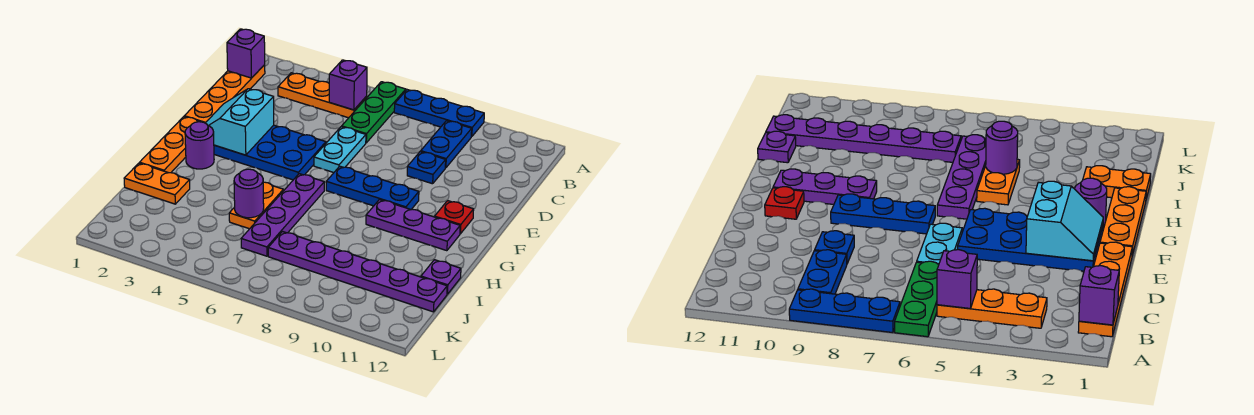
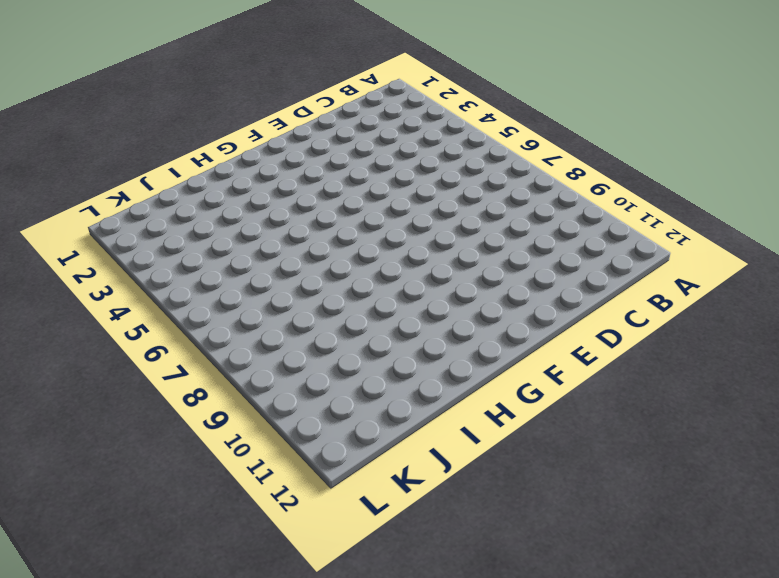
none -> green 1x3 plate [341,82,406,143]
none -> blue 1x3 plate [394,90,484,137]
none -> orange 1x4 plate [184,65,265,123]

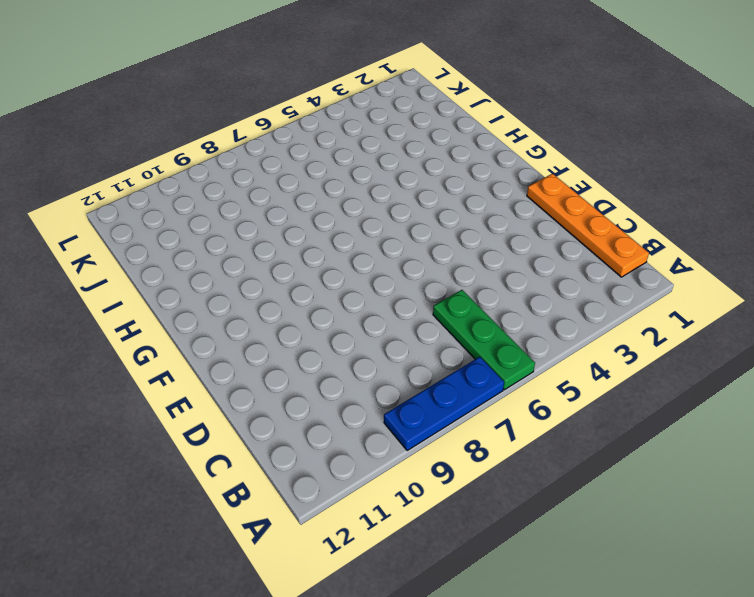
none -> orange 1x3 plate [278,73,367,118]
none -> blue 1x2 plate [421,121,472,168]
none -> cyan 1x2 plate [314,127,366,173]

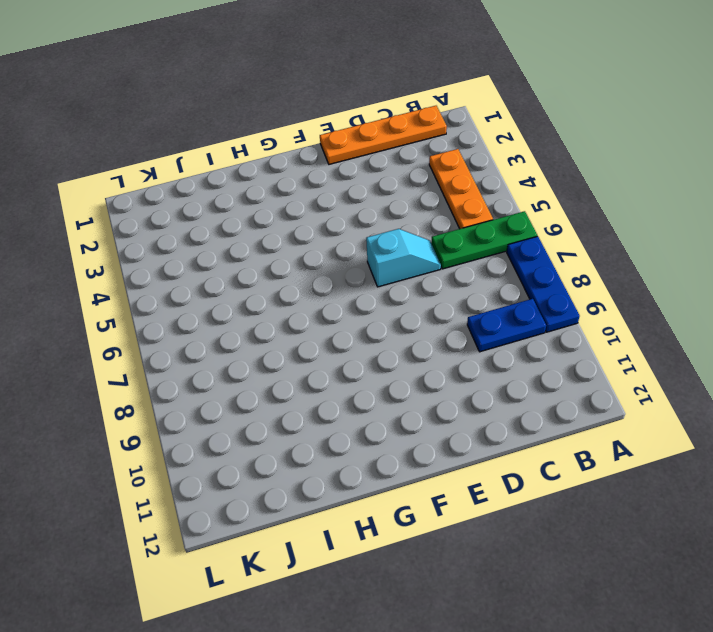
cyan 1x2 slope [366,229,441,287] -> cyan 1x2 plate [314,127,366,173]
none -> blue 1x1 plate [407,151,446,184]
none -> blue 2x4 plate [214,125,326,180]
none -> orange 1x3 plate [140,117,199,173]

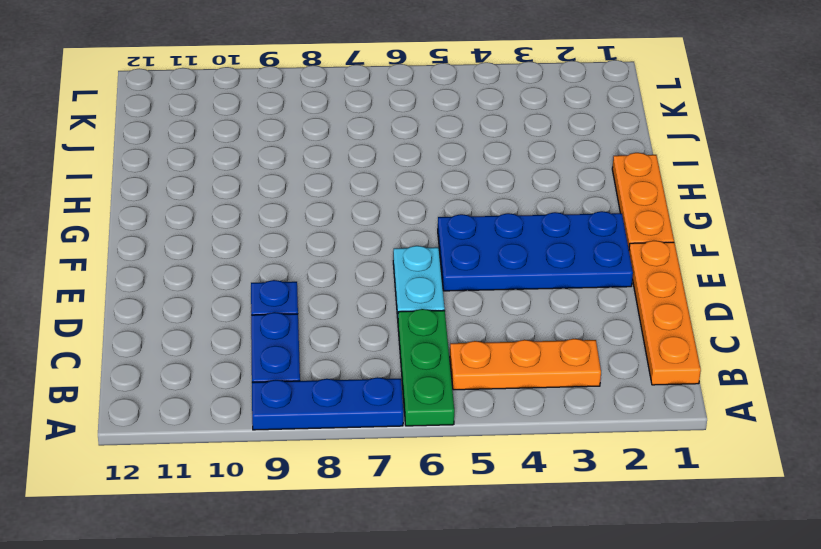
none -> blue 1x3 plate [326,166,419,210]
none -> red 1x1 plate [435,201,474,234]
none -> purple 1x1 round brick [185,122,214,169]

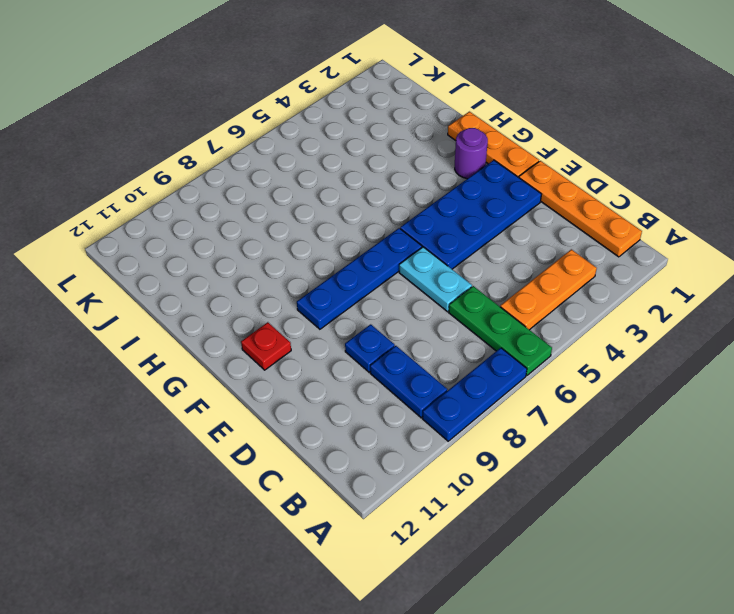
blue 1x4 plate [297,228,422,329] -> blue 1x3 plate [326,166,419,210]
none -> purple 1x4 plate [241,174,324,256]
none -> purple 1x3 plate [366,200,460,251]
none -> orange 1x2 plate [229,182,283,229]

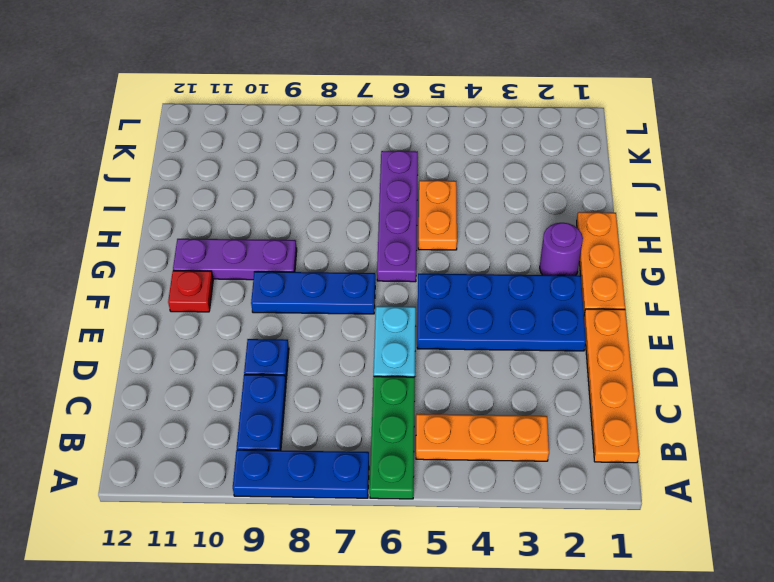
none -> orange 1x2 plate [124,163,190,204]
none -> purple 1x1 plate [421,260,461,294]
none -> purple 1x6 plate [268,232,447,312]

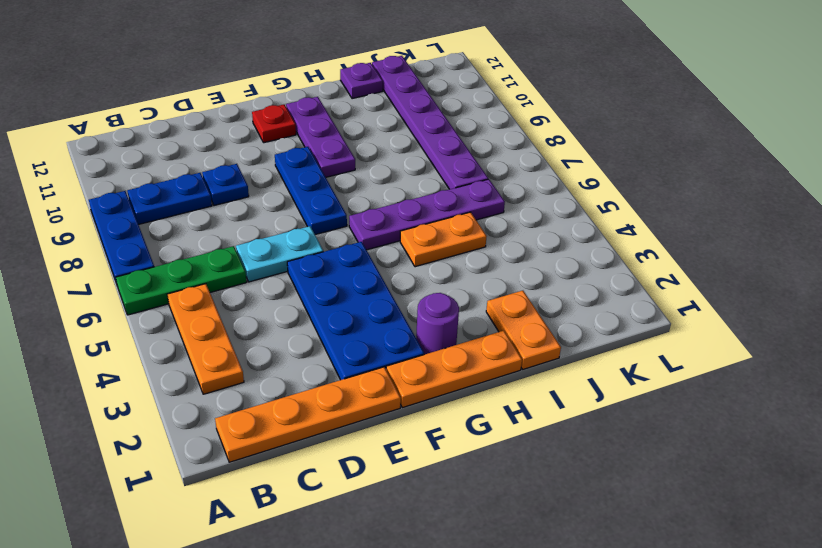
none -> purple 1x1 brick [227,29,265,78]
none -> purple 1x1 brick [329,60,367,110]
none -> cyan 2x2 slope [206,89,274,155]

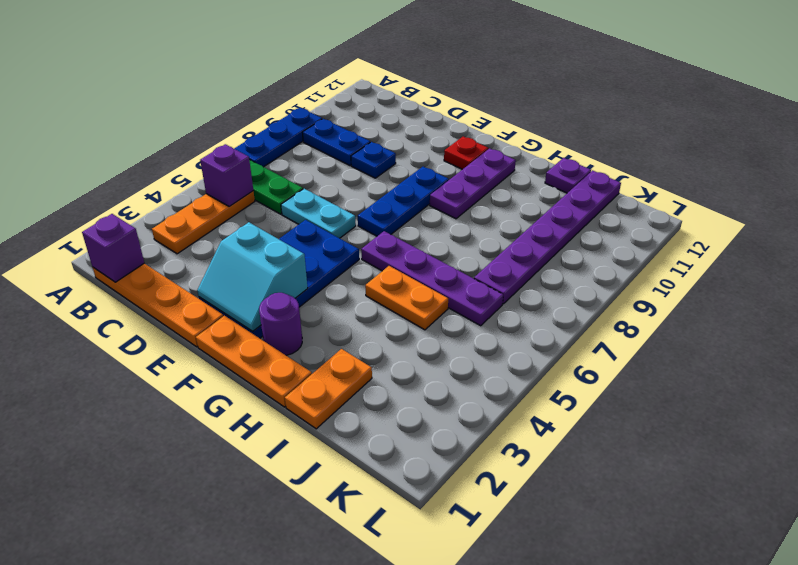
none -> purple 1x1 round brick [234,169,264,218]

